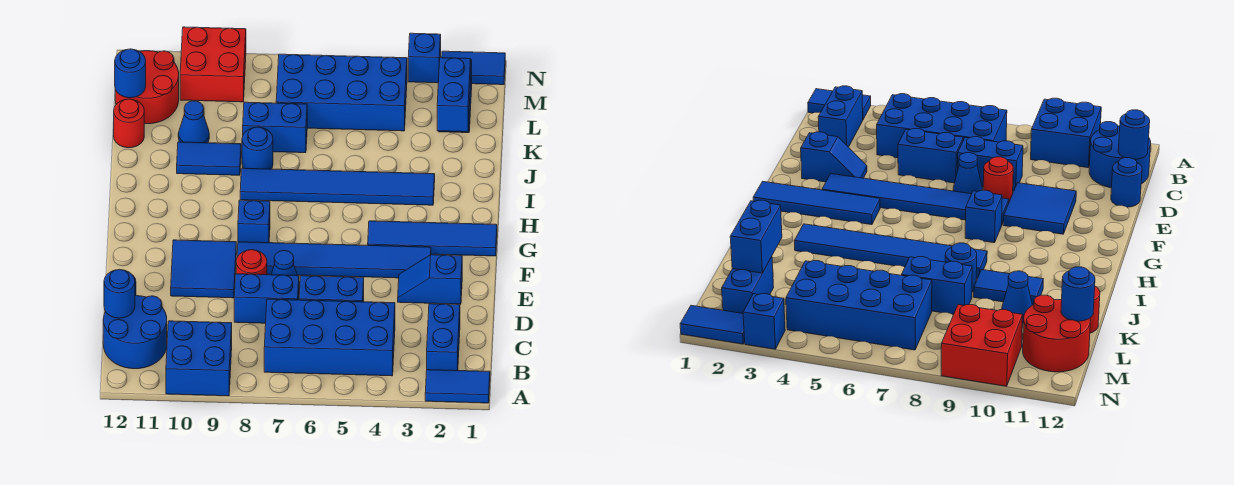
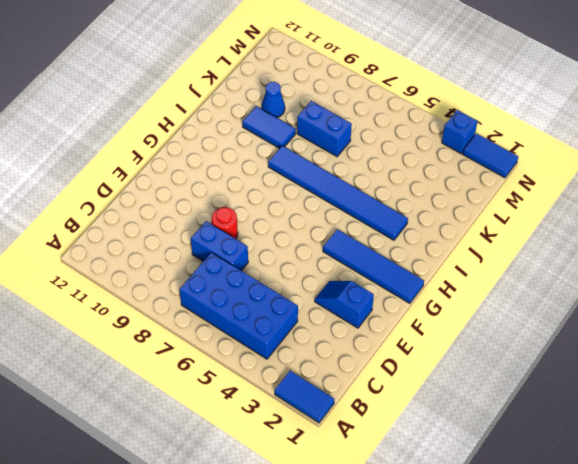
none -> blue 2x2 brick [166,321,232,396]
none -> blue 1x2 brick [427,304,460,371]
none -> blue 2x2 round brick [103,296,167,369]
none -> blue 1x2 brick [299,276,364,302]

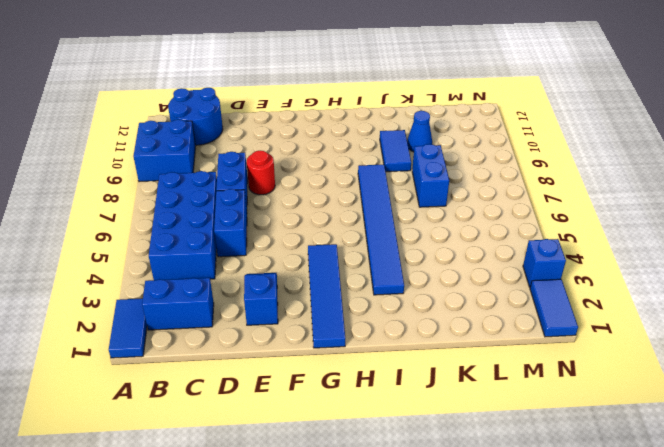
none -> blue 1x1 round brick [1111,158,1142,207]
none -> blue 1x1 cone [271,251,297,276]
none -> blue 2x2 tile [171,240,236,298]
none -> blue 1x6 tile [237,242,431,278]

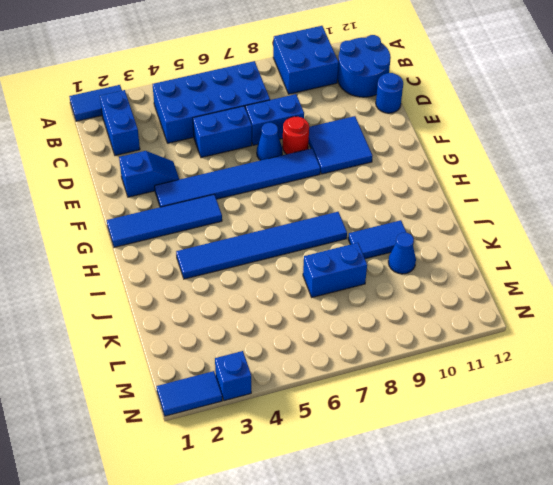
none -> blue 1x1 brick [238,200,270,243]
none -> blue 1x1 round brick [242,127,273,169]
none -> red 1x1 round brick [114,99,144,148]
none -> blue 1x2 brick [722,257,774,314]

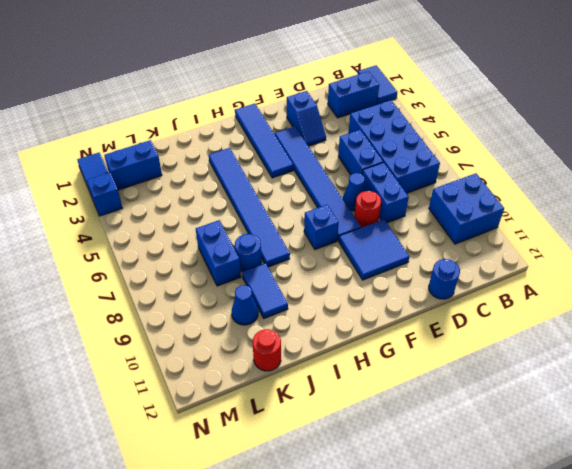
none -> blue 2x2 round brick [103,296,167,369]
none -> blue 2x4 brick [276,54,407,131]
none -> red 2x2 round brick [115,51,179,124]
none -> red 2x2 brick [180,27,246,102]

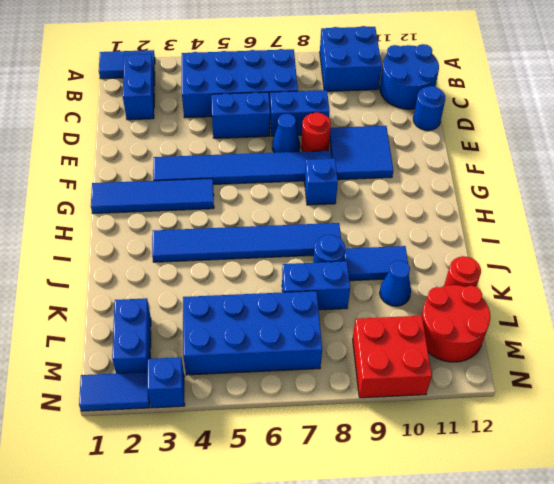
none -> blue 1x2 slope [398,255,462,304]
none -> blue 1x1 round brick [104,270,135,318]
none -> blue 1x2 brick [437,58,471,132]
none -> blue 1x1 round brick [115,49,146,98]

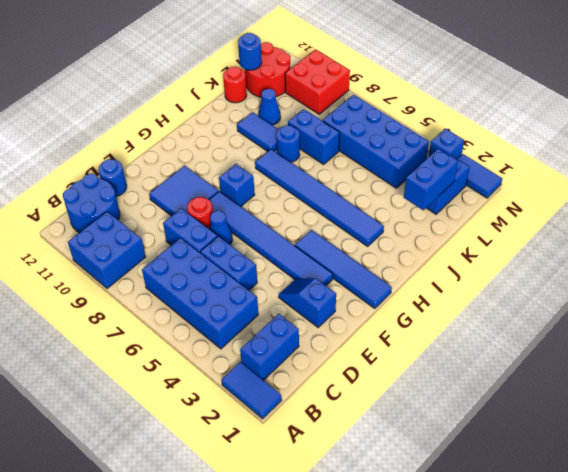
none -> blue 1x1 round brick [104,270,135,318]

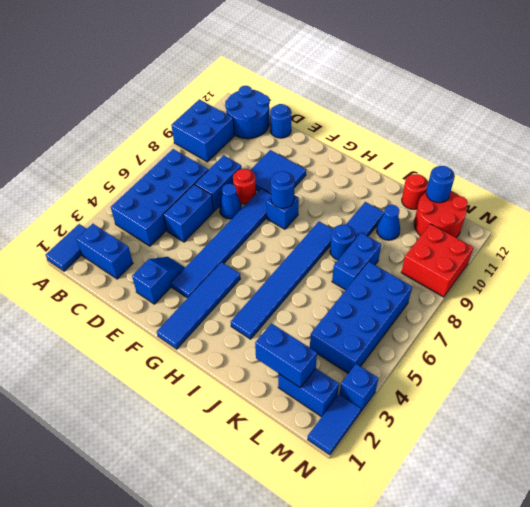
blue 1x1 round brick [271,171,295,208] -> blue 1x1 round brick moved to [104,270,135,318]

